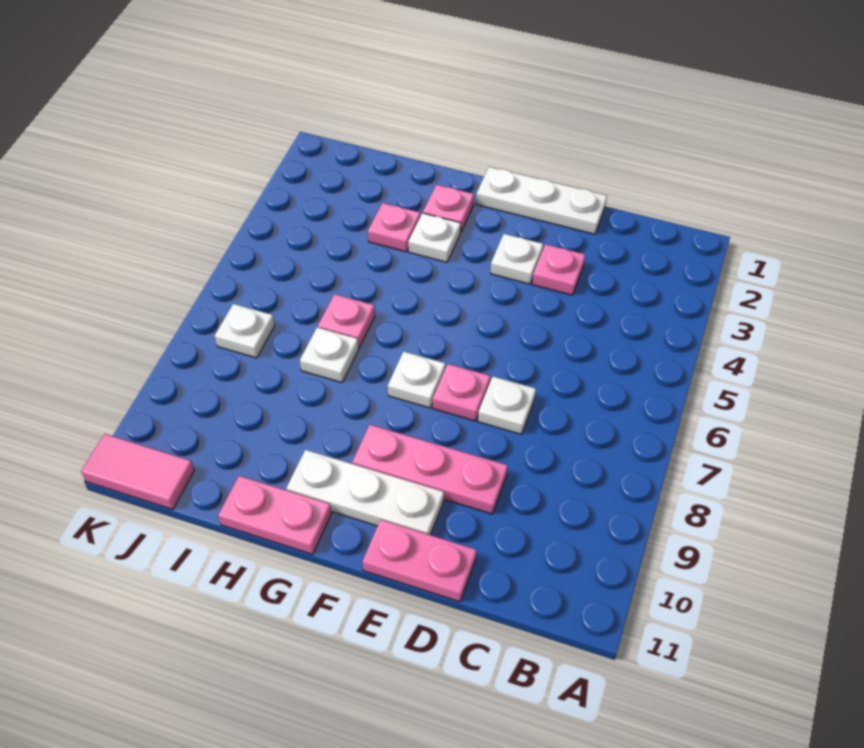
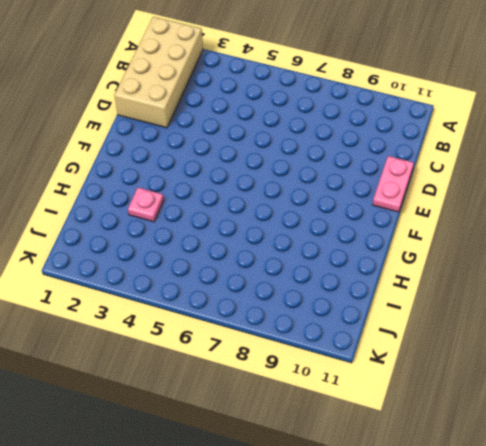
tan 2x4 brick [114,17,203,128] -> white 1x3 plate [476,167,607,234]
none -> pink 1x1 plate [532,244,585,295]
none -> white 1x1 plate [478,376,536,434]
none -> pink 1x3 plate [352,425,508,514]

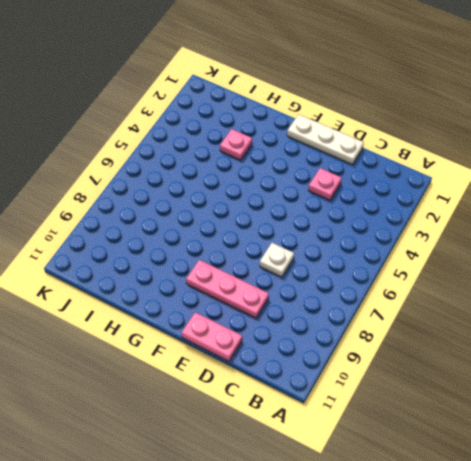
none -> white 1x1 plate [491,234,543,284]
none -> pink 1x1 plate [433,364,490,421]
none -> white 1x3 plate [286,450,444,535]

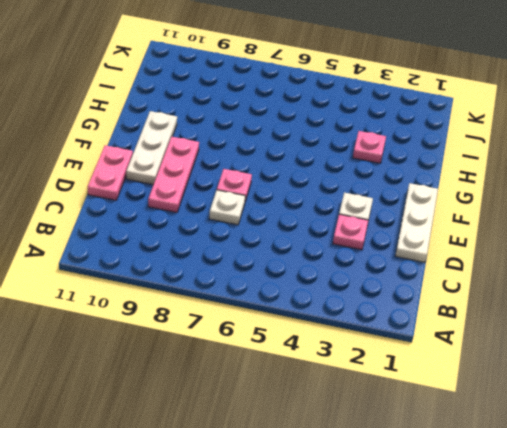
none -> white 1x1 plate [388,352,445,408]
none -> pink 1x1 plate [423,185,474,233]
none -> white 1x1 plate [408,213,461,262]

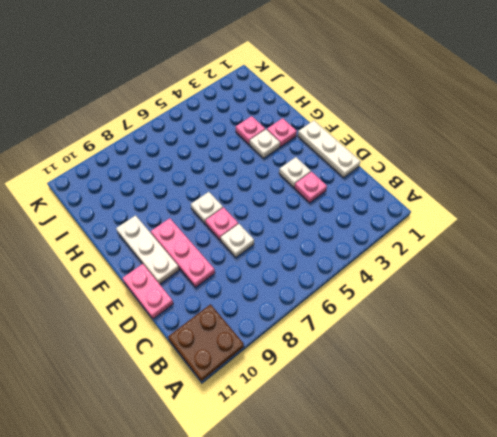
brown 2x2 plate [168,304,244,381] -> none
none -> pink 1x2 plate [218,476,332,554]
none -> pink 1x1 plate [318,294,375,348]
none -> white 1x1 plate [300,327,359,383]

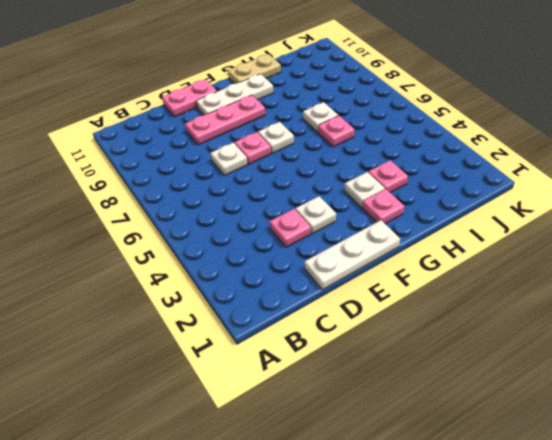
tan 1x2 plate [228,54,281,84] -> pink 1x2 plate [218,476,332,554]
none -> white 1x1 plate [215,304,275,358]
none -> pink 1x2 tile [81,434,194,509]

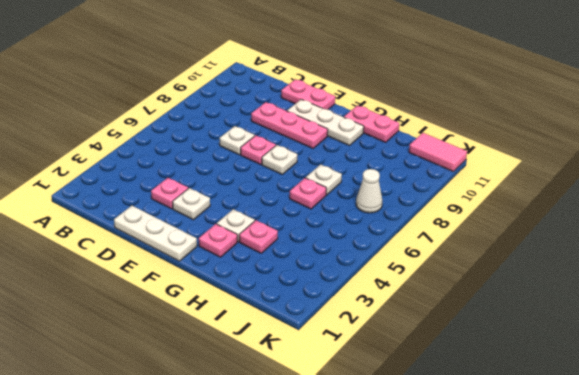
white 1x1 cone [356,169,382,213] -> white 1x1 plate [215,304,275,358]

